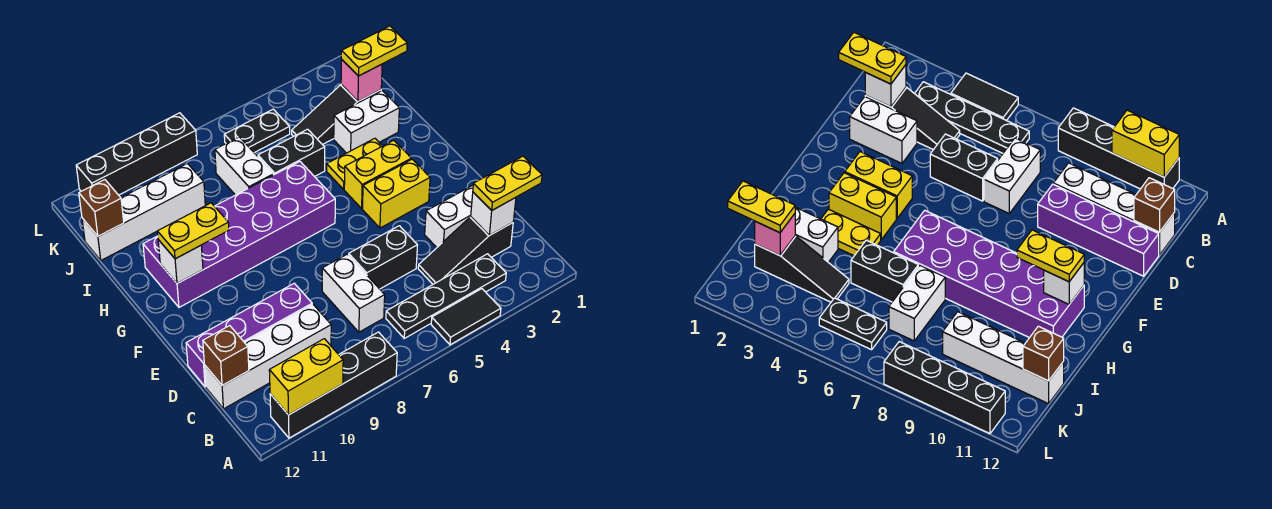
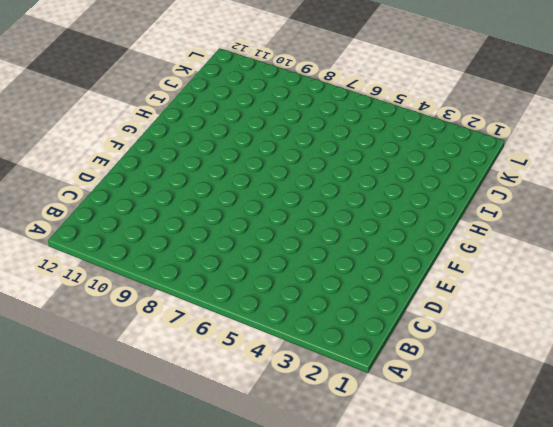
none -> black 1x2 tile [431,289,501,345]
none -> black 1x4 brick [270,332,397,438]
none -> black 1x4 plate [386,254,506,338]

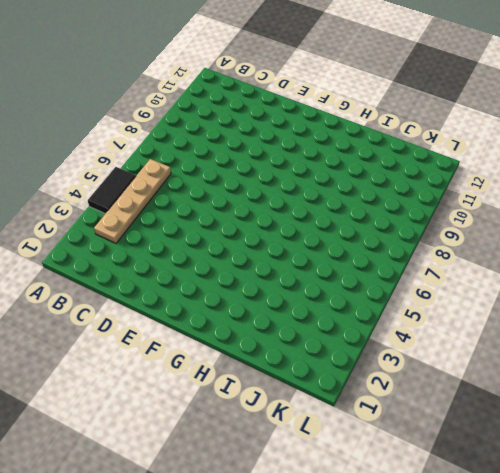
tan 1x4 plate [94,159,171,243] -> black 1x4 plate [386,254,506,338]
none -> black 1x4 brick [270,332,397,438]
none -> black 1x3 slope [418,217,513,284]
none -> white 1x2 brick [322,254,385,332]

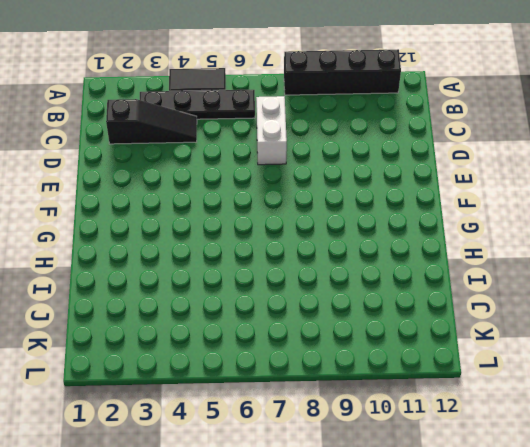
none -> white 1x4 brick [204,304,331,409]
none -> white 1x2 brick [425,185,473,247]
none -> black 1x2 brick [349,226,417,289]

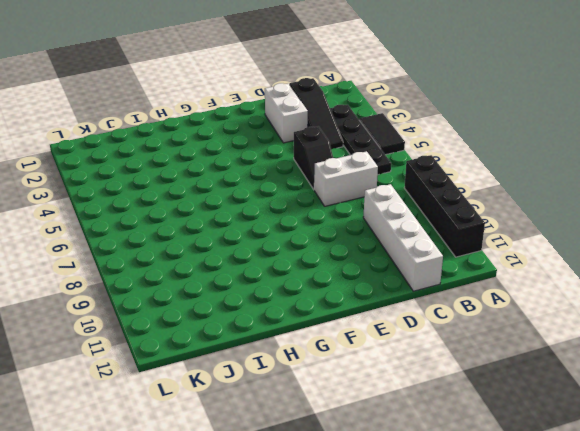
black 1x2 slope [294,126,333,189] -> black 1x2 brick [349,226,417,289]
none -> purple 1x4 brick [186,283,312,387]
none -> yellow 1x2 brick [363,159,430,228]
none -> yellow 1x2 brick [344,140,411,208]

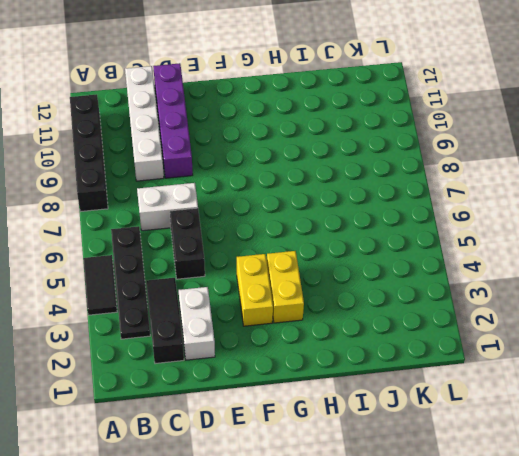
none -> purple 2x6 brick [143,162,335,307]
none -> yellow 1x2 plate [327,138,382,189]
none -> white 1x2 brick [334,91,399,153]

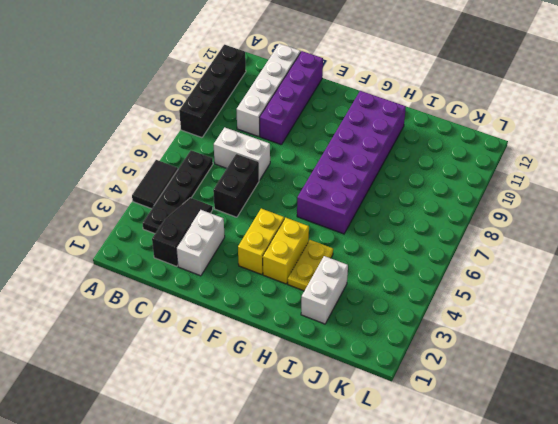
none -> black 1x2 brick [258,129,325,177]
none -> white 1x2 brick [215,137,273,195]
none -> black 1x3 slope [292,85,381,145]

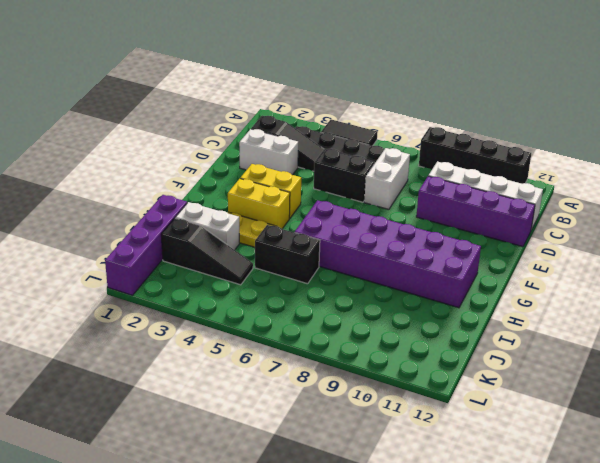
purple 1x4 brick [105,195,187,295] -> none
none -> white 1x2 brick [215,137,273,195]
none -> white 1x4 brick [82,164,205,260]
none -> black 1x2 plate [224,109,290,153]

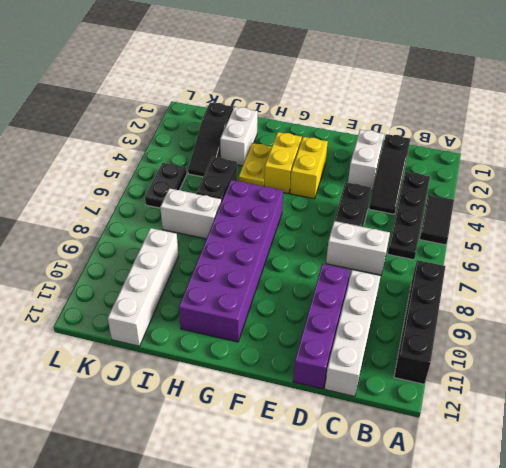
none -> black 1x4 brick [76,113,197,195]
none -> yellow 1x2 brick [269,339,343,415]
none -> white 1x1 brick [471,192,516,235]

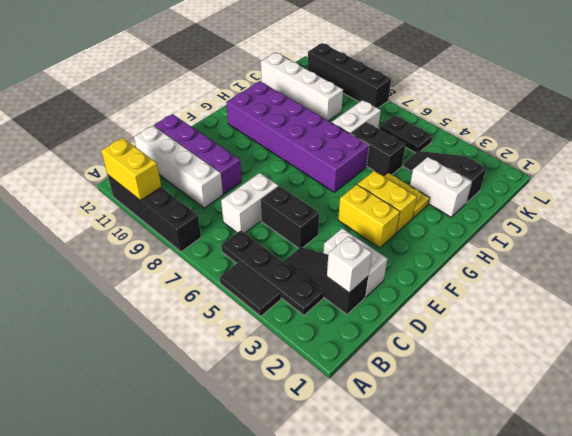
none -> brown 1x1 brick [203,326,249,385]
none -> white 1x1 brick [158,240,203,283]
none -> pink 1x1 brick [341,59,382,101]

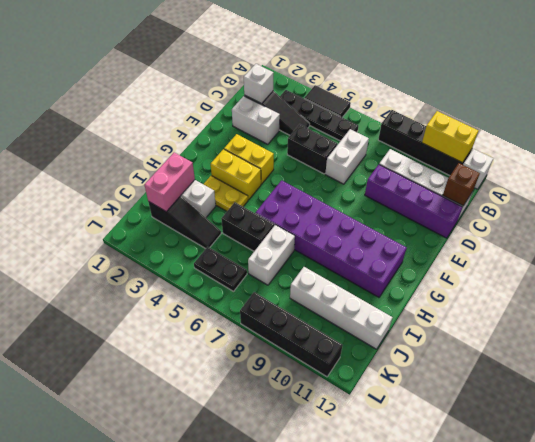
white 1x1 brick [463,149,493,189] -> white 1x1 brick moved to [158,240,203,283]
pink 1x2 brick [145,153,195,212] -> pink 1x1 brick [341,59,382,101]
none -> brown 1x1 brick [79,180,124,236]
none -> yellow 1x2 plate [473,156,542,210]
none -> yellow 1x2 plate [157,203,229,259]

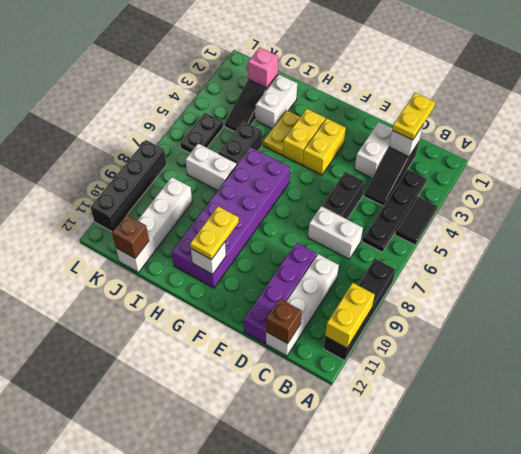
none -> yellow 1x2 plate [341,26,407,76]

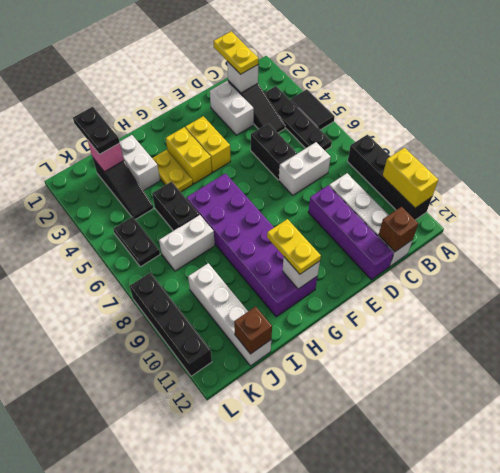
black 1x2 plate [73,107,120,154] -> yellow 1x2 plate [341,26,407,76]

